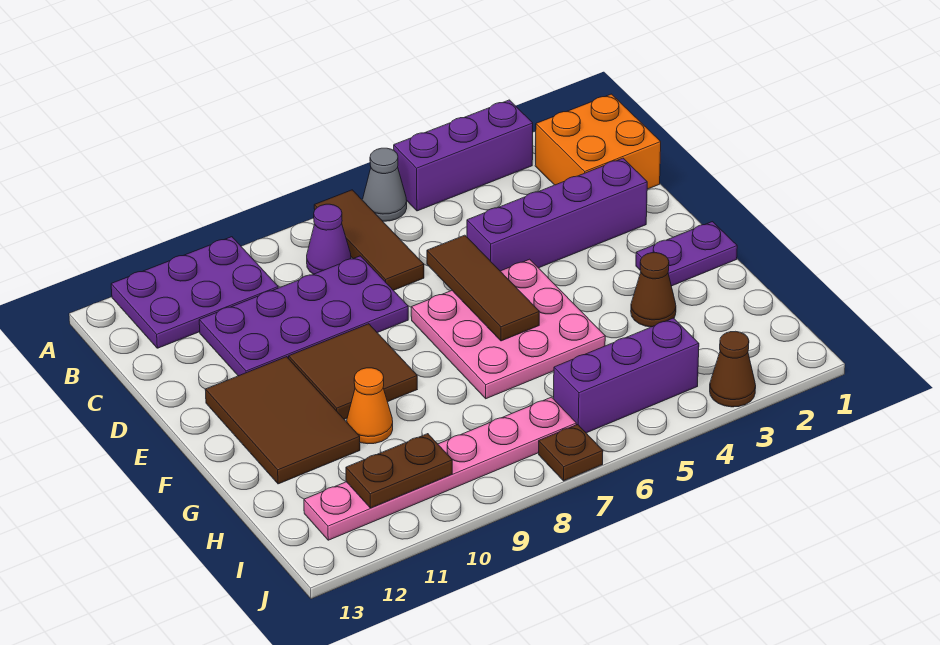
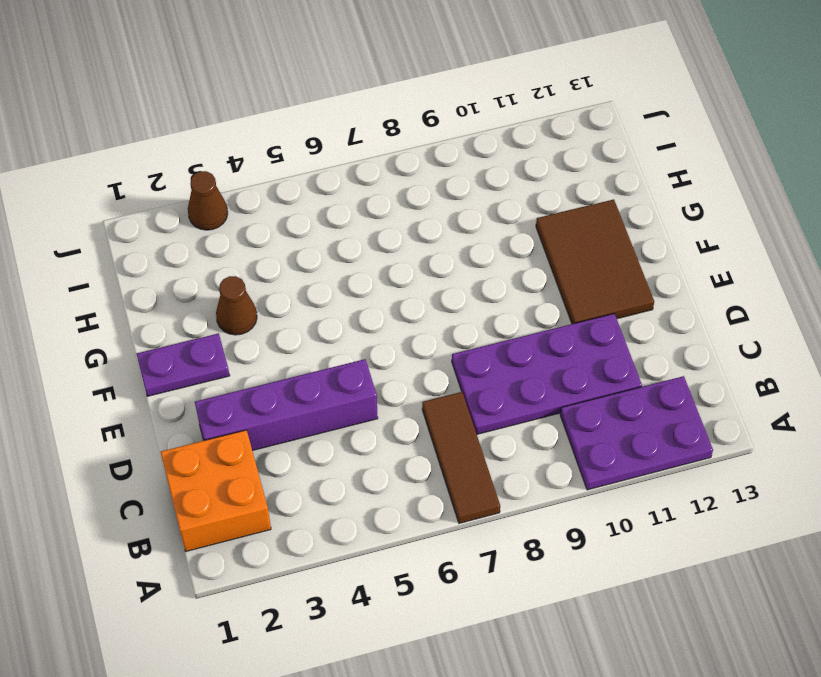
none -> purple 1x3 brick [394,100,533,211]
none -> grey 1x1 cone [363,148,407,221]
none -> purple 1x1 cone [307,204,351,274]

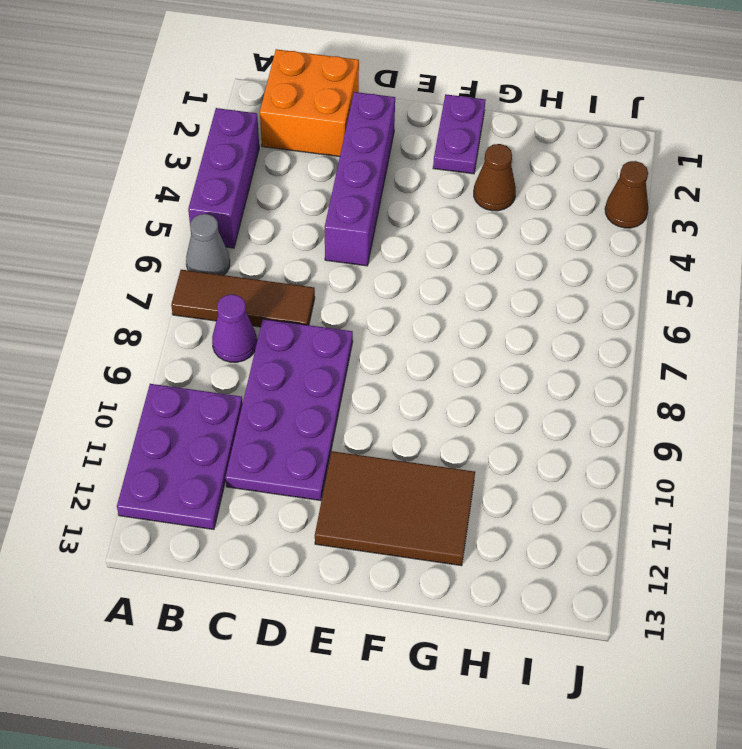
none -> pink 3x3 plate [411,259,605,399]
none -> brown 2x2 tile [289,324,417,419]
none -> orange 1x1 cone [347,368,393,444]

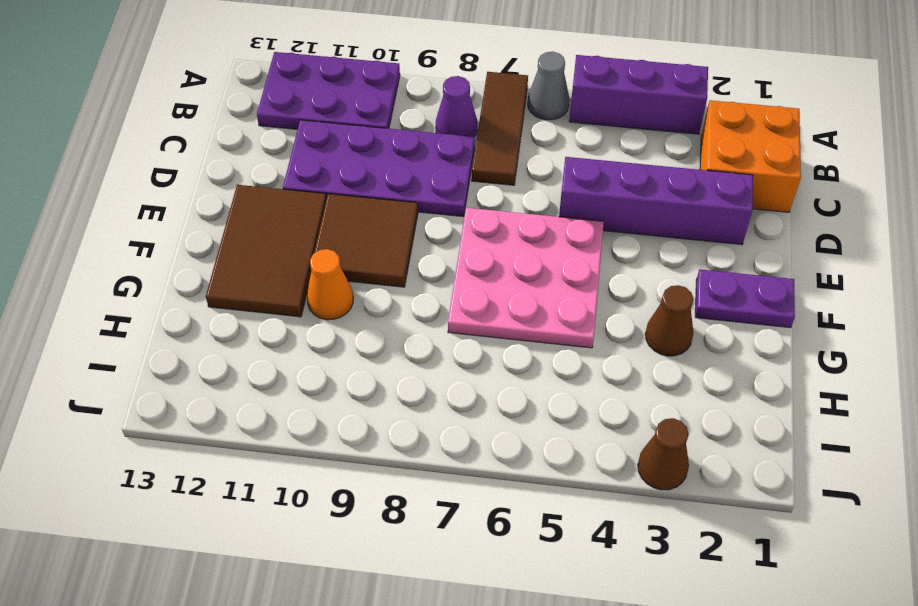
none -> purple 1x3 brick [554,318,699,433]
none -> pink 1x6 plate [304,397,576,540]
none -> brown 1x1 plate [539,424,603,481]

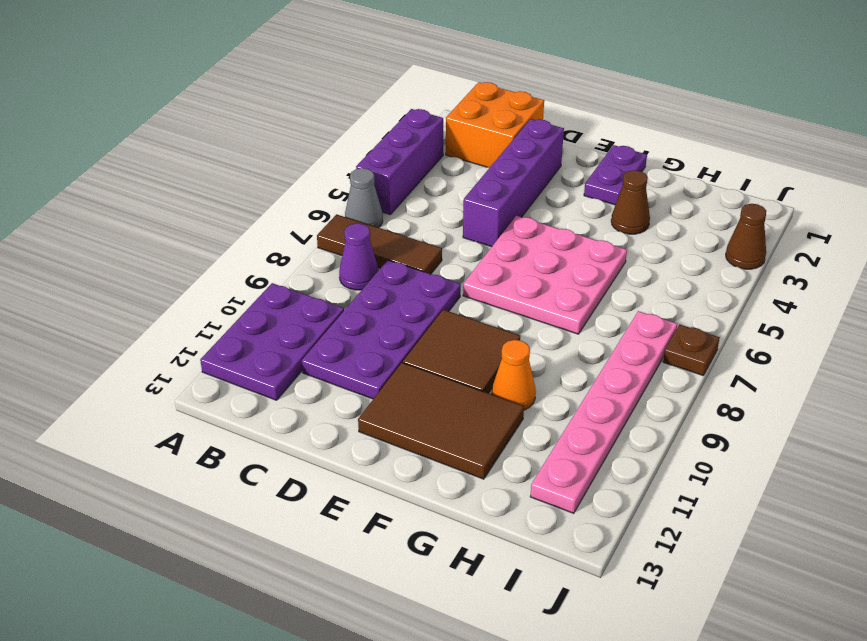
none -> purple 1x3 brick [554,318,699,433]
none -> brown 1x3 tile [427,235,539,341]
none -> brown 1x2 plate [346,434,452,508]

